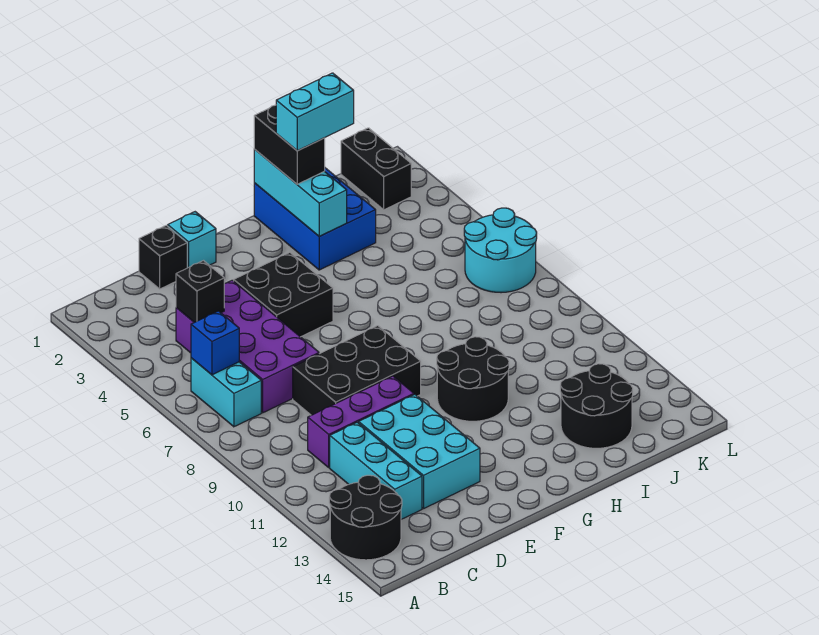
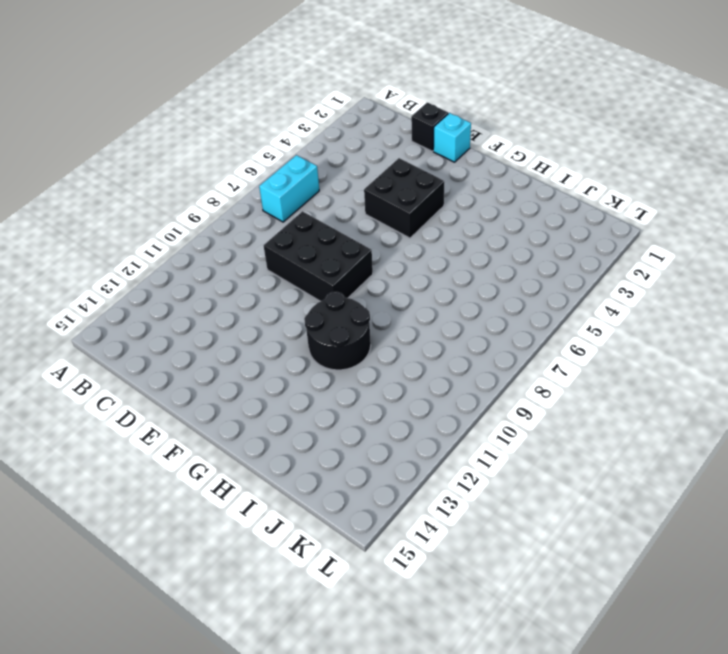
none -> black 2x2 round brick [329,475,402,560]
none -> purple 2x4 brick [176,280,319,413]
none -> purple 1x3 brick [308,376,414,467]

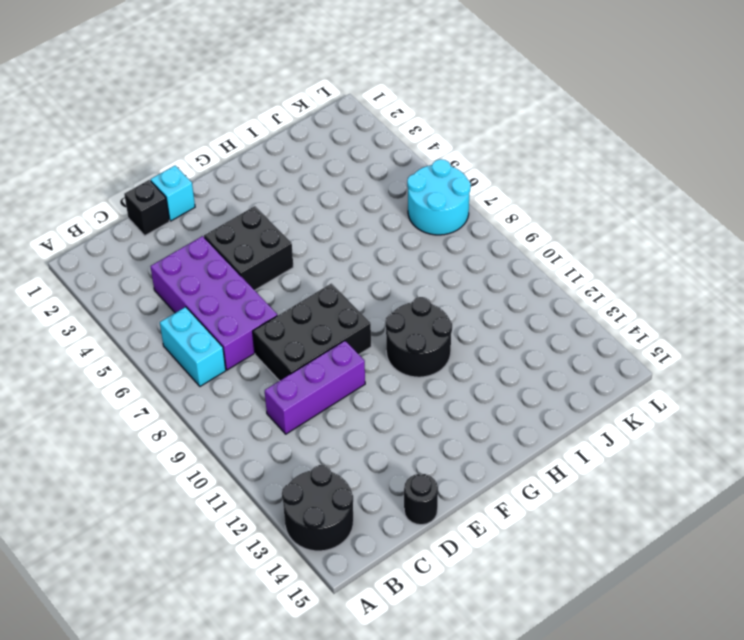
black 1x1 round brick [404,474,438,525] -> none
none -> cyan 1x3 brick [330,422,422,519]
none -> cyan 2x3 brick [359,395,480,509]
none -> blue 2x3 brick [254,168,376,270]

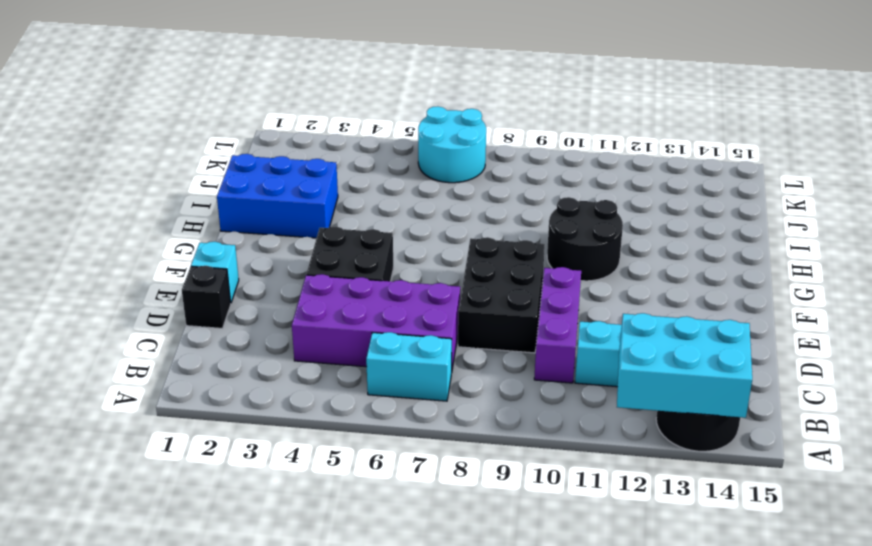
cyan 2x3 brick [617,313,752,418] -> cyan 2x3 brick moved to [359,395,480,509]
none -> black 2x2 round brick [560,364,633,448]
none -> black 1x2 brick [341,128,411,210]
none -> blue 1x1 brick [191,311,239,375]

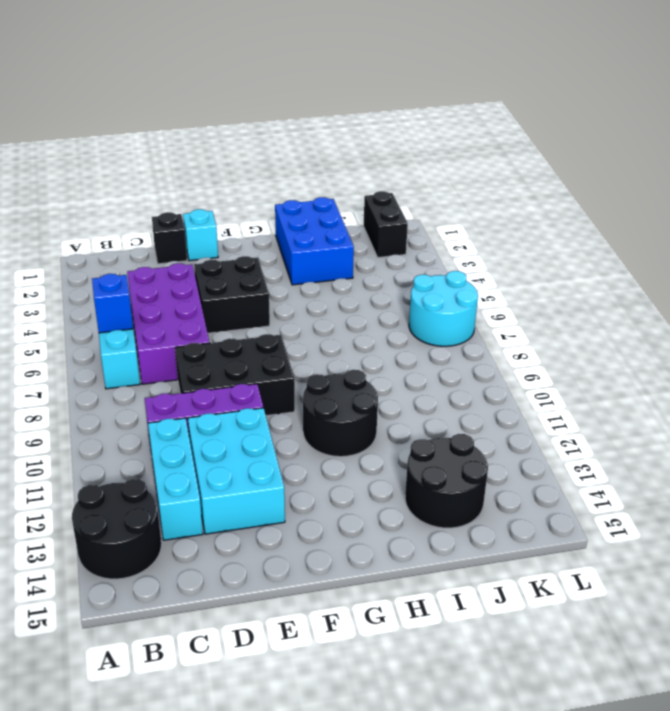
none -> black 1x1 brick [176,261,224,322]
none -> cyan 1x3 brick [254,149,347,236]
none -> black 1x2 brick [254,105,325,184]

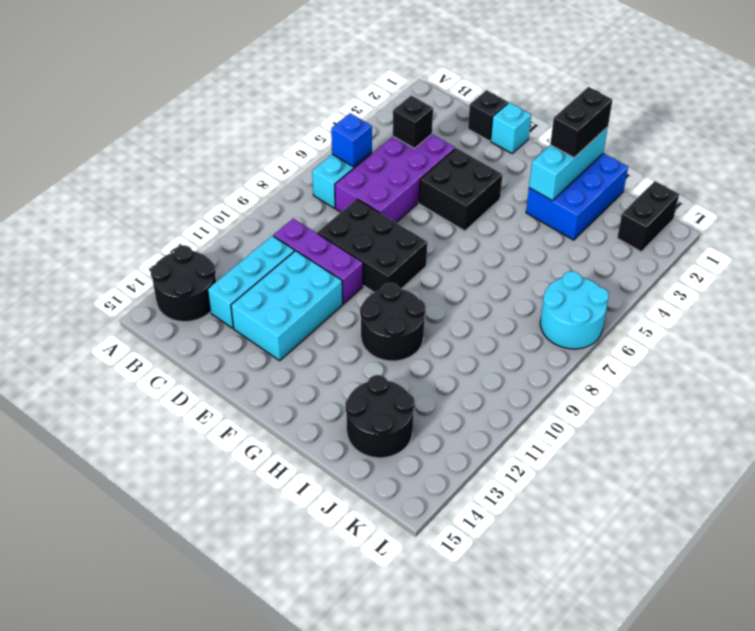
none -> cyan 1x2 brick [276,73,354,151]

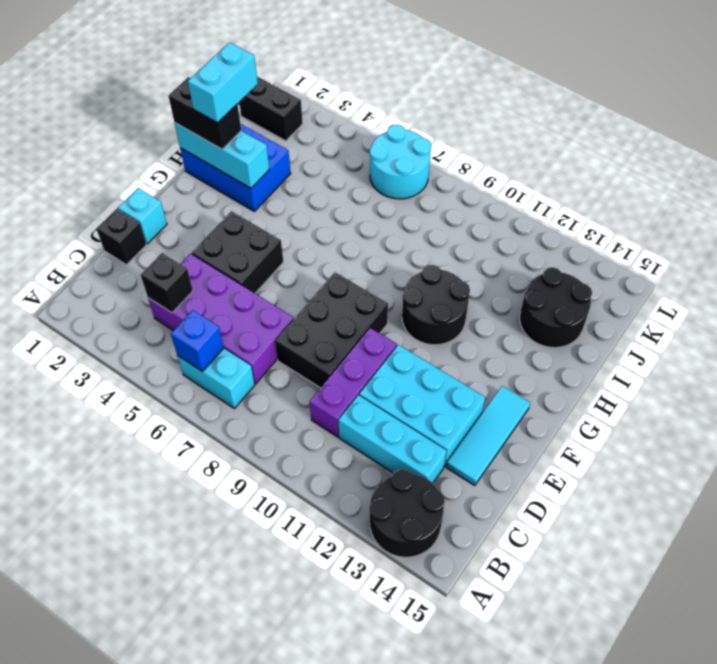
cyan 1x3 tile [446,386,530,486] -> none

